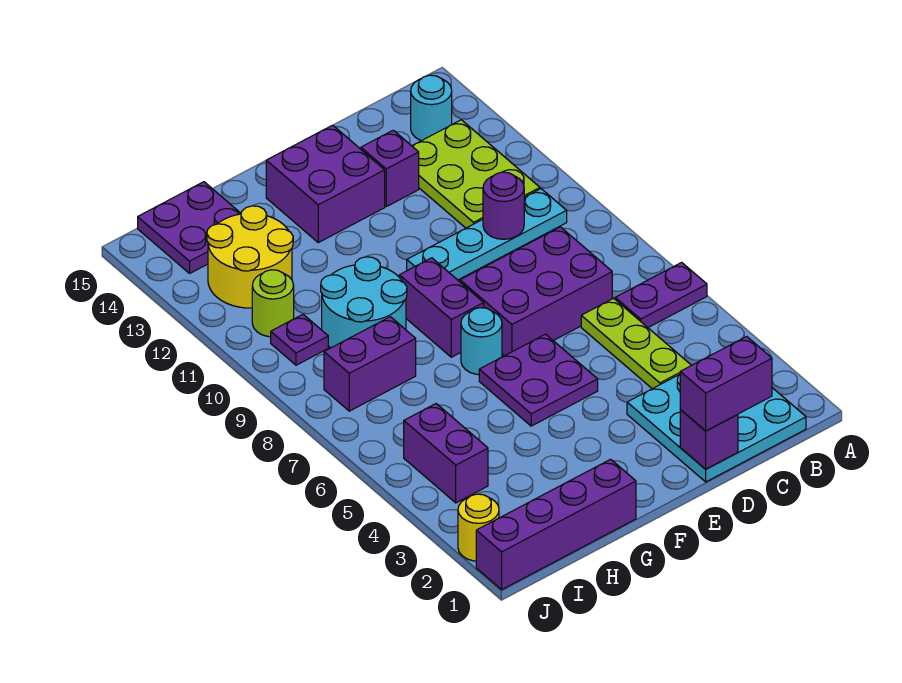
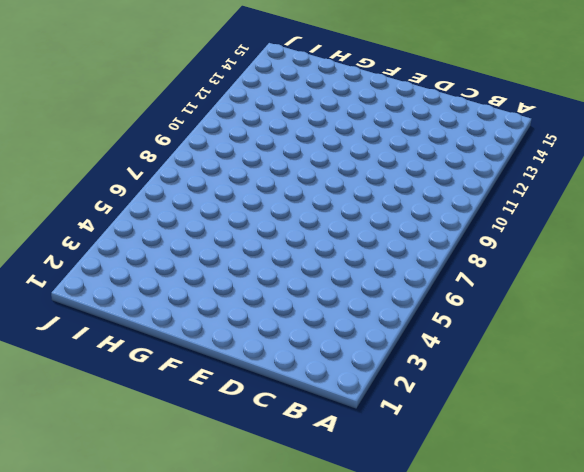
none -> purple 1x2 plate [615,262,707,327]
none -> cyan 3x3 plate [627,374,806,482]
none -> cyan 1x4 plate [407,189,567,280]

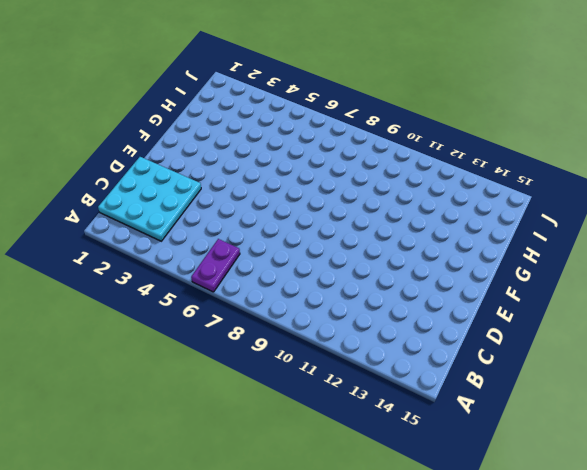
none -> cyan 1x4 plate [407,189,567,280]
none -> lime 2x3 plate [412,120,540,228]
none -> cyan 1x1 round brick [411,75,452,141]

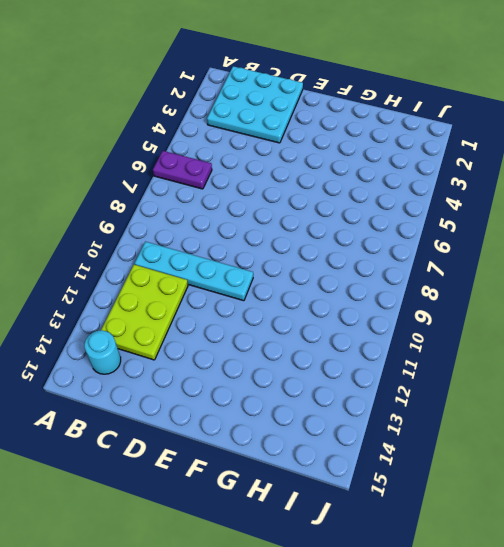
none -> lime 1x3 plate [581,298,691,389]
none -> purple 2x3 brick [460,227,612,356]
none -> purple 1x1 brick [361,130,419,207]

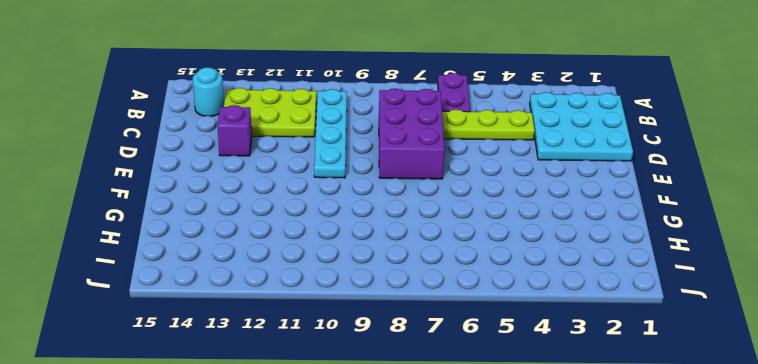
none -> purple 2x2 plate [479,334,598,426]
none -> purple 2x2 brick [266,125,385,243]
none -> cyan 1x1 round brick [461,308,502,375]

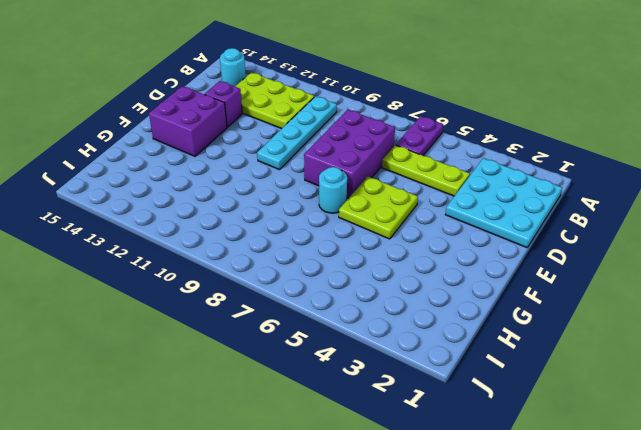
lime 2x2 plate [339,177,418,239] -> purple 2x2 plate [479,334,598,426]
none -> purple 1x2 brick [399,258,484,357]
none -> purple 1x4 brick [476,459,636,589]
none -> cyan 2x2 round brick [321,257,407,348]

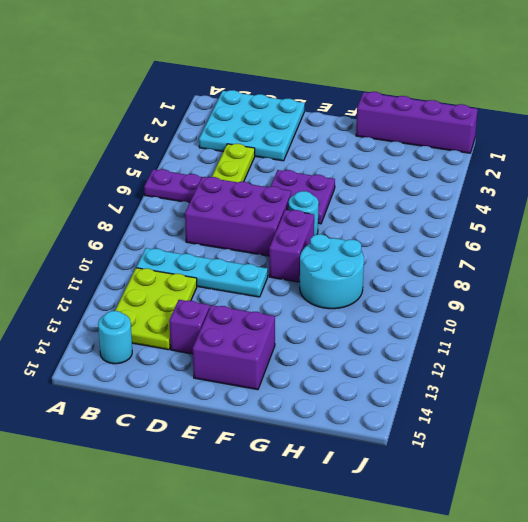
none -> purple 1x2 brick [324,317,416,411]
none -> yellow 2x2 round brick [207,206,293,308]
none -> purple 2x2 plate [138,182,241,273]

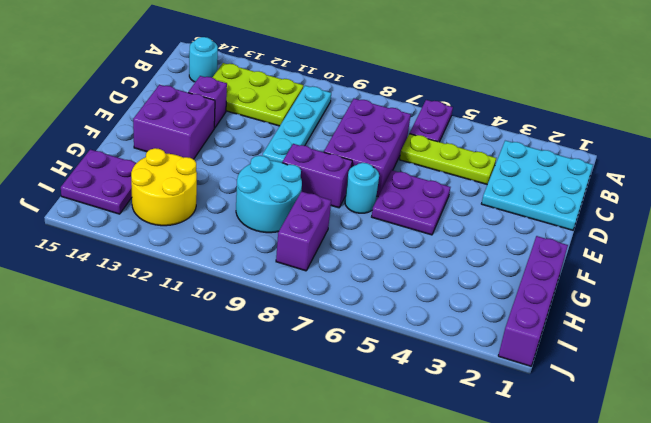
none -> purple 1x2 brick [404,404,488,503]
none -> purple 1x1 plate [271,314,328,365]
none -> lime 1x1 round brick [252,270,294,337]

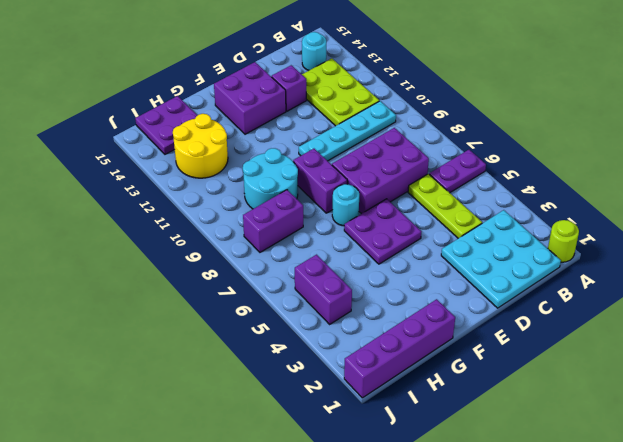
lime 1x1 round brick [548,220,579,262] -> lime 1x1 round brick moved to [252,270,294,337]
none -> purple 1x1 plate [271,314,328,365]
none -> yellow 1x1 round brick [458,494,499,561]
none -> purple 1x1 round brick [483,172,524,239]

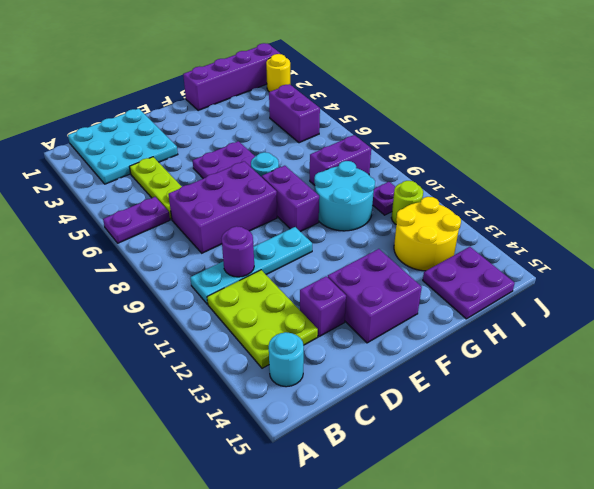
none -> purple 1x1 brick [680,410,738,469]
none -> purple 1x2 brick [680,337,772,431]

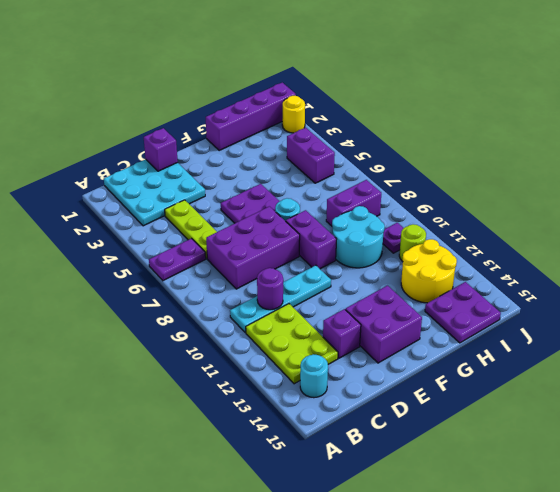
none -> purple 1x2 brick [680,337,772,431]

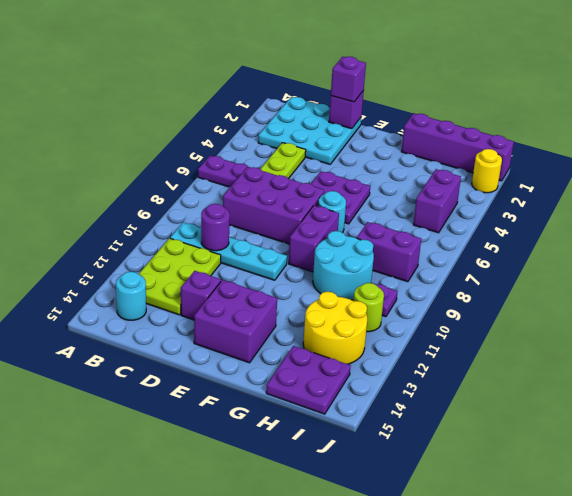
purple 1x1 brick [331,56,366,102] -> purple 1x2 brick [680,337,772,431]

